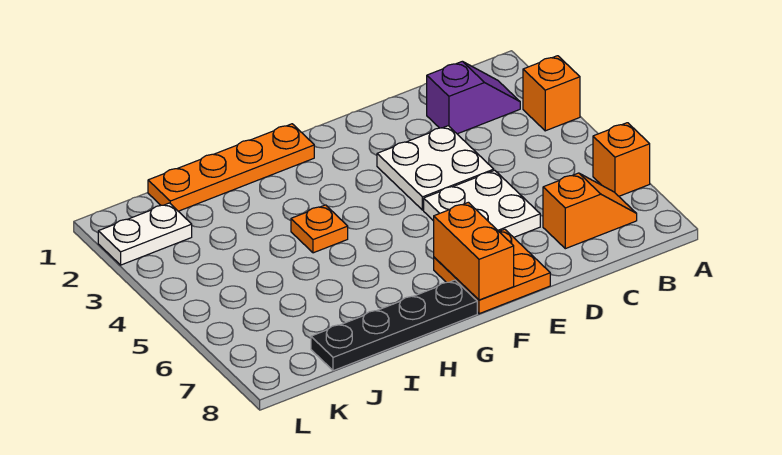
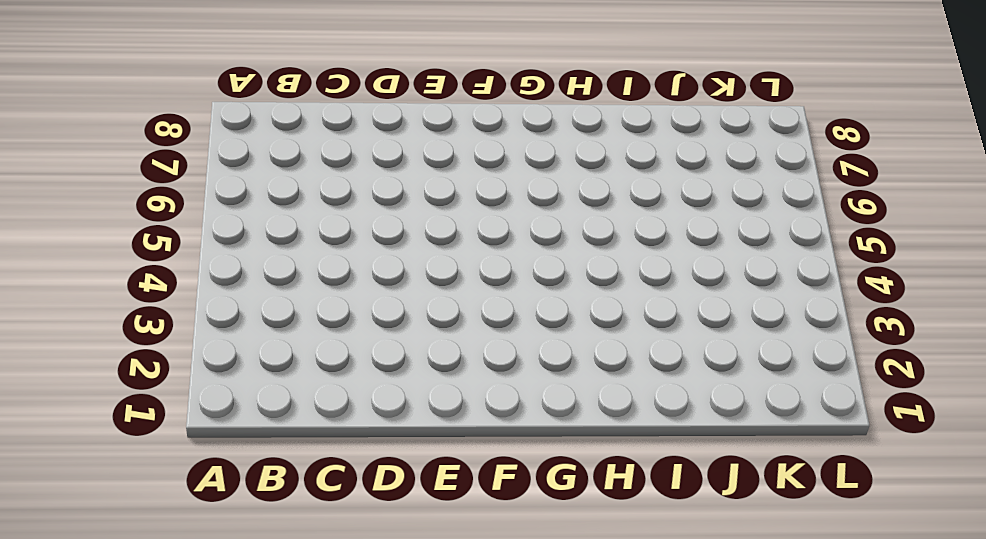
none -> orange 1x1 brick [523,56,580,131]
none -> orange 1x1 brick [593,123,650,196]
none -> purple 1x2 slope [427,61,520,134]

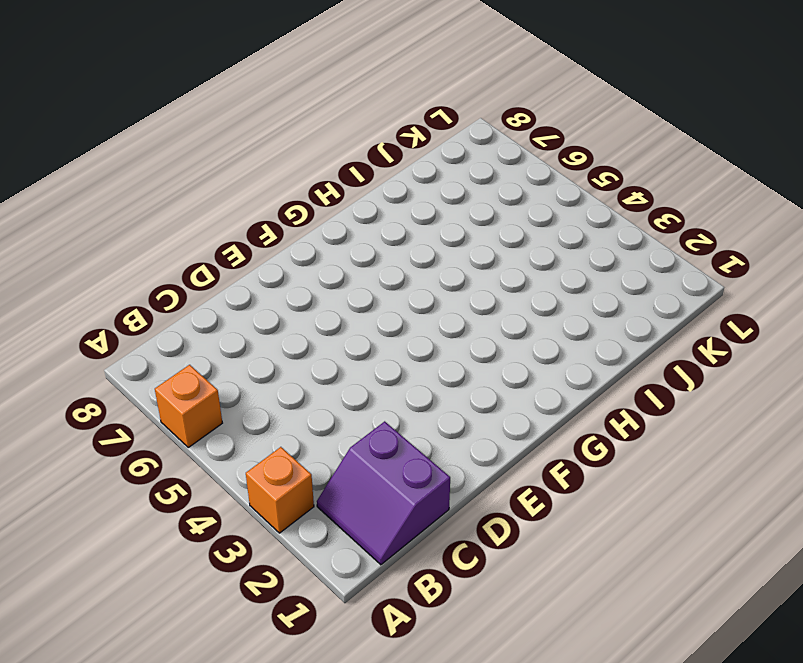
purple 2x2 slope [317,421,450,565] -> purple 1x2 slope [427,61,520,134]
none -> orange 1x2 slope [543,173,637,249]
none -> white 2x2 plate [377,126,494,210]
none -> white 2x2 plate [424,170,540,237]

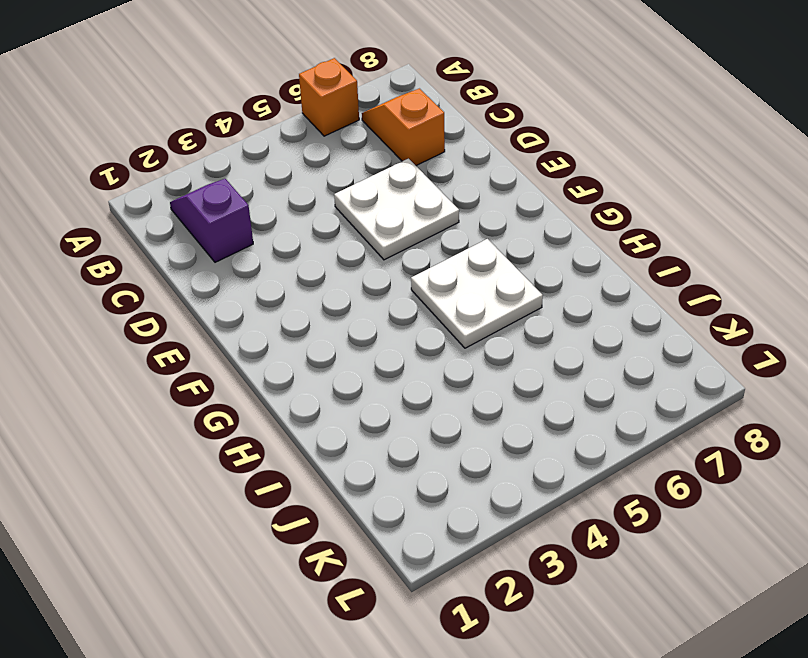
white 2x2 plate [411,239,543,348] -> white 2x2 plate moved to [377,126,494,210]
none -> orange 1x1 brick [523,56,580,131]
none -> orange 2x2 plate [434,229,550,314]
none -> orange 1x4 plate [148,124,314,211]

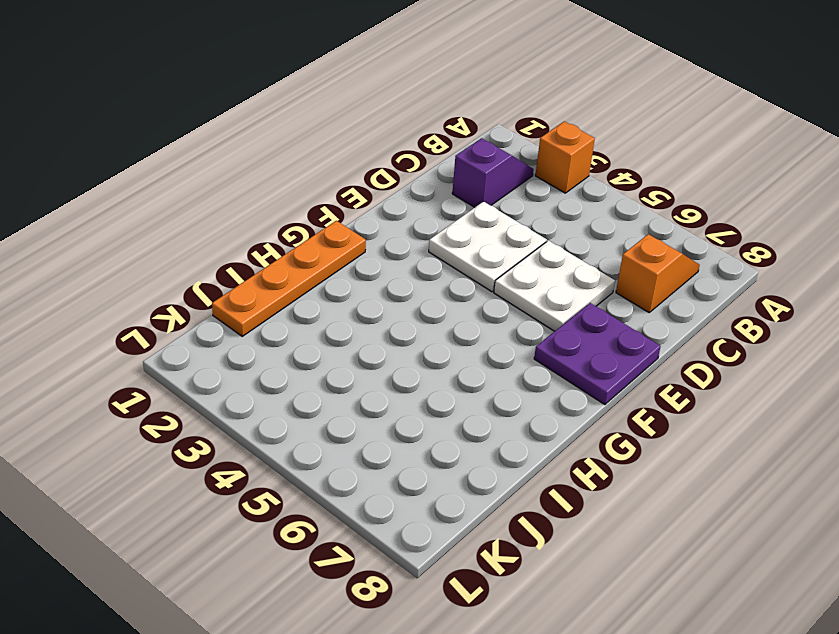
purple 2x2 plate [534,303,661,405] -> orange 2x2 plate [434,229,550,314]
none -> orange 1x1 brick [593,123,650,196]
none -> black 1x4 plate [311,280,477,371]
none -> orange 1x1 plate [291,205,348,253]

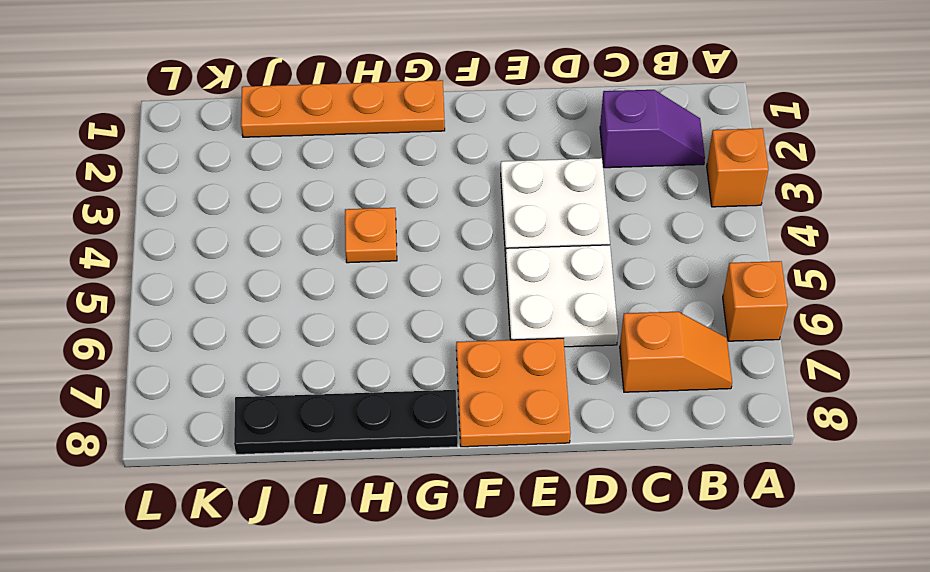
none -> white 1x2 plate [98,203,192,265]
none -> orange 1x2 brick [434,202,514,300]

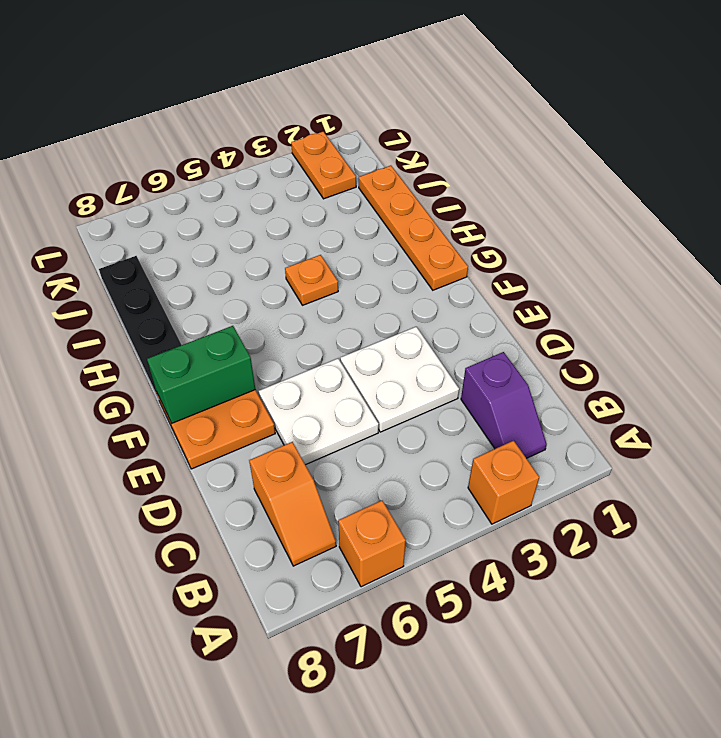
green 1x2 brick [147,326,255,423] -> orange 1x2 brick [434,202,514,300]
orange 1x2 plate [291,131,356,199] -> white 1x2 plate [98,203,192,265]

